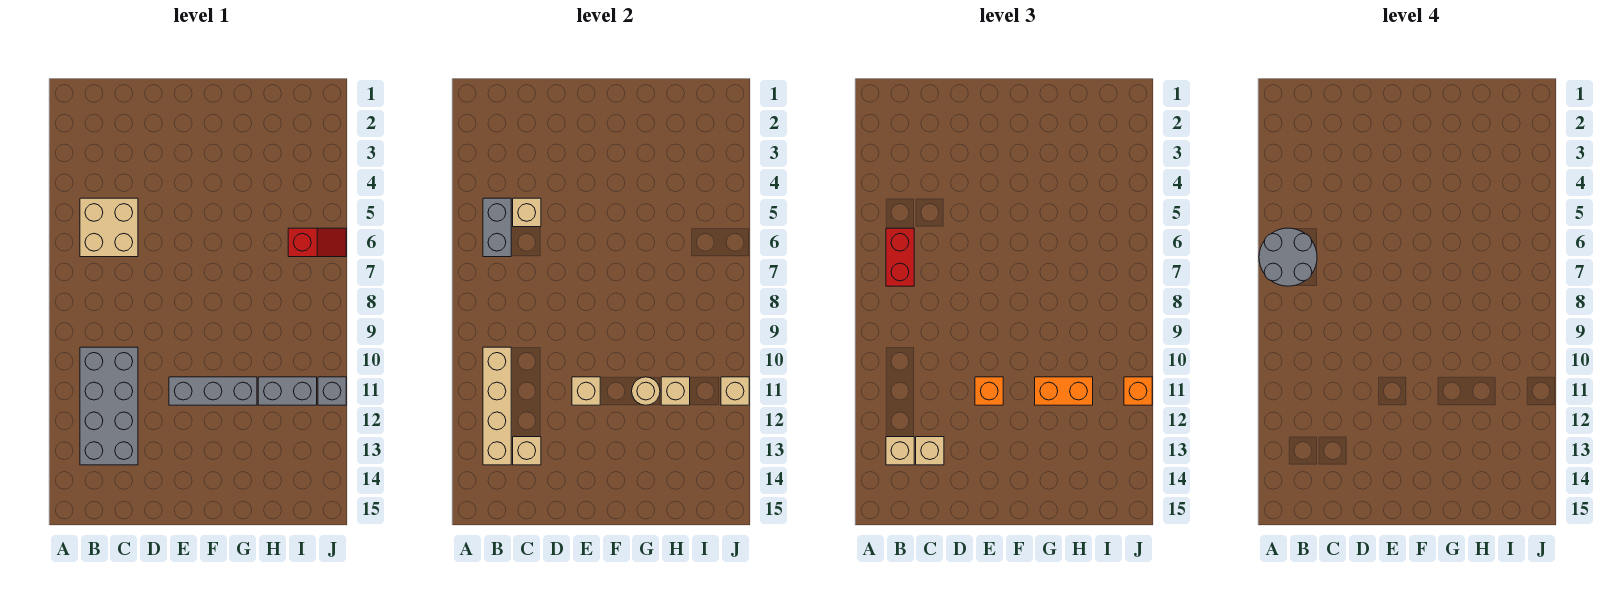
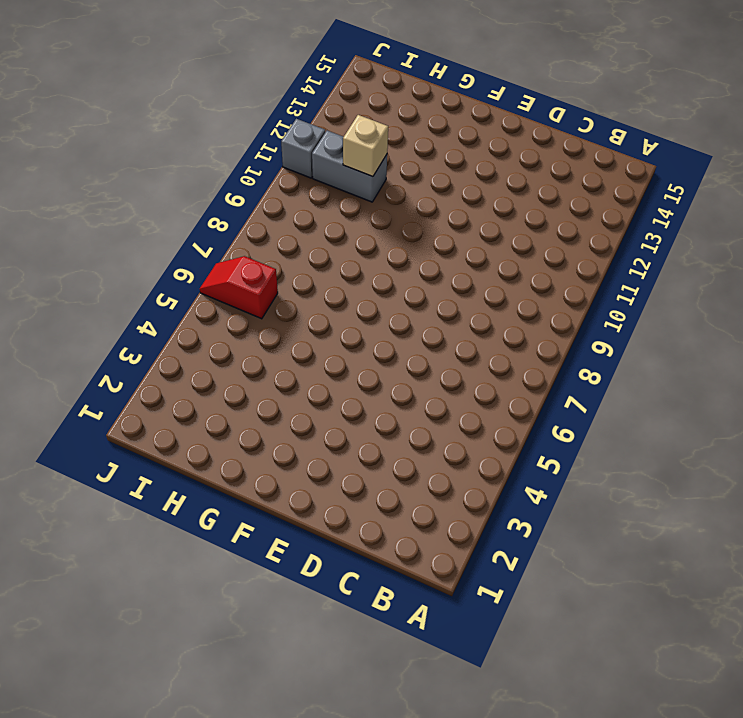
none -> tan 2x2 brick [80,198,138,257]
none -> grey 2x4 brick [80,347,138,465]
none -> grey 1x3 brick [169,377,257,405]

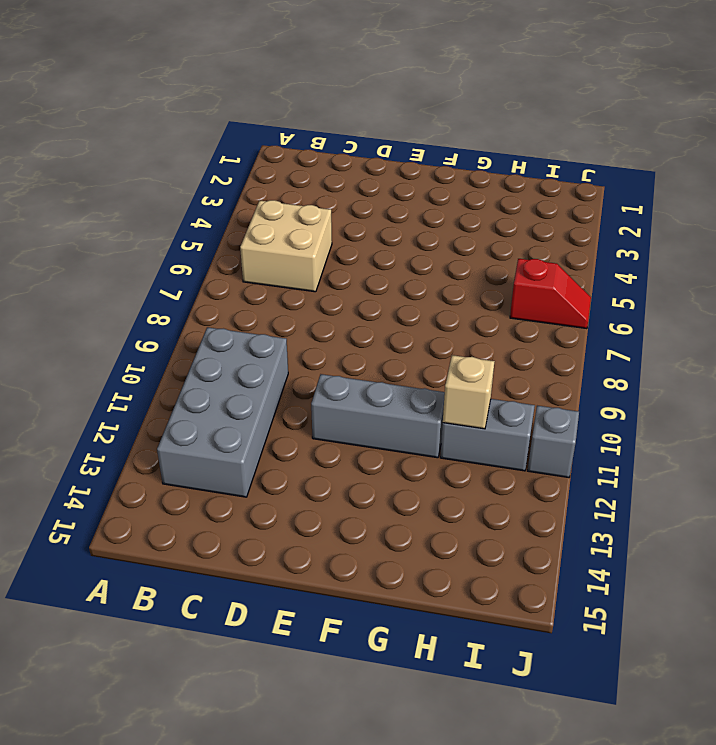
none -> grey 1x2 brick [483,198,511,257]
none -> tan 1x4 brick [483,347,511,465]
none -> tan 1x1 brick [513,198,541,227]

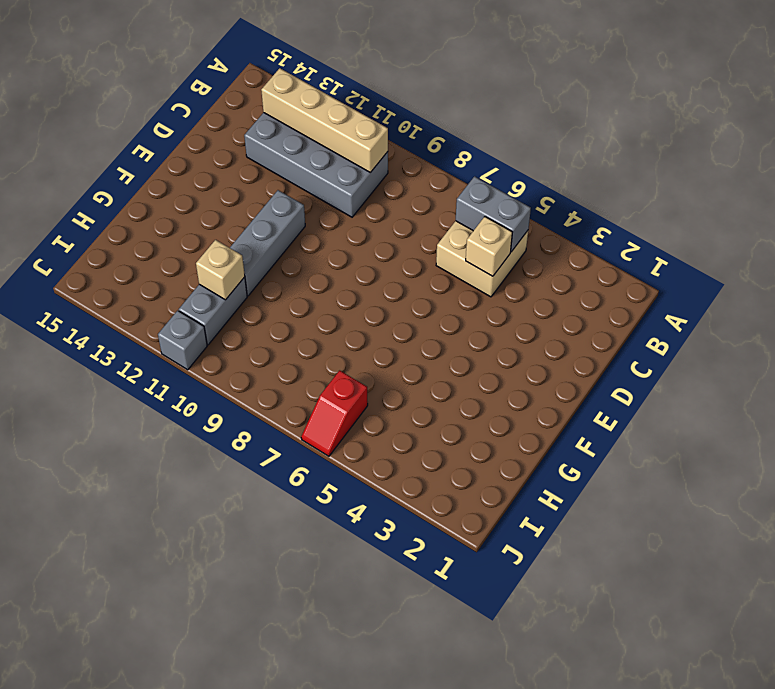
none -> tan 1x1 brick [513,437,541,465]
none -> tan 1x1 brick [572,377,600,405]
none -> tan 1x1 round brick [632,377,660,405]

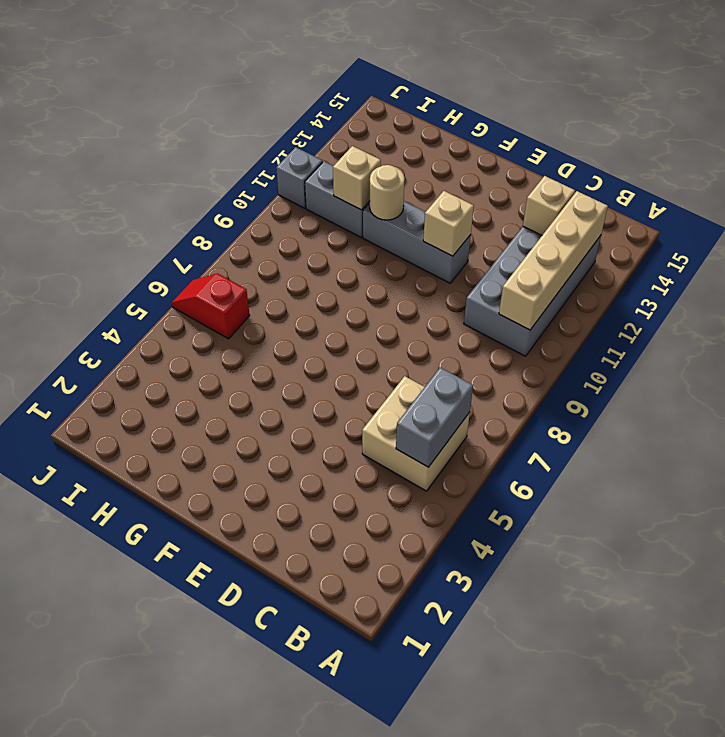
none -> tan 1x1 brick [513,198,541,227]
none -> tan 1x1 brick [721,377,749,405]
none -> red 1x2 brick [886,228,914,286]

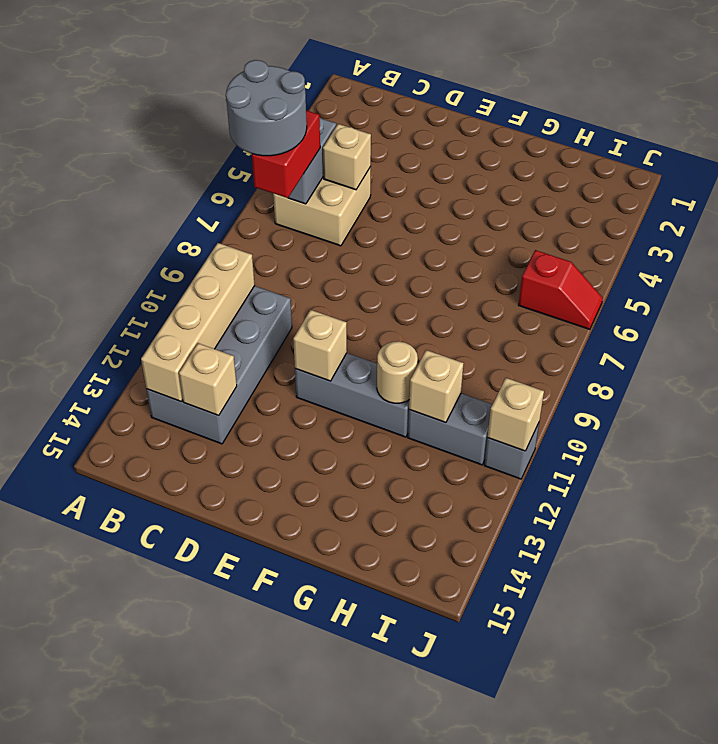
none -> tan 1x1 brick [886,437,914,465]
none -> tan 1x1 brick [916,437,944,465]
none -> orange 1x1 brick [975,377,1003,405]

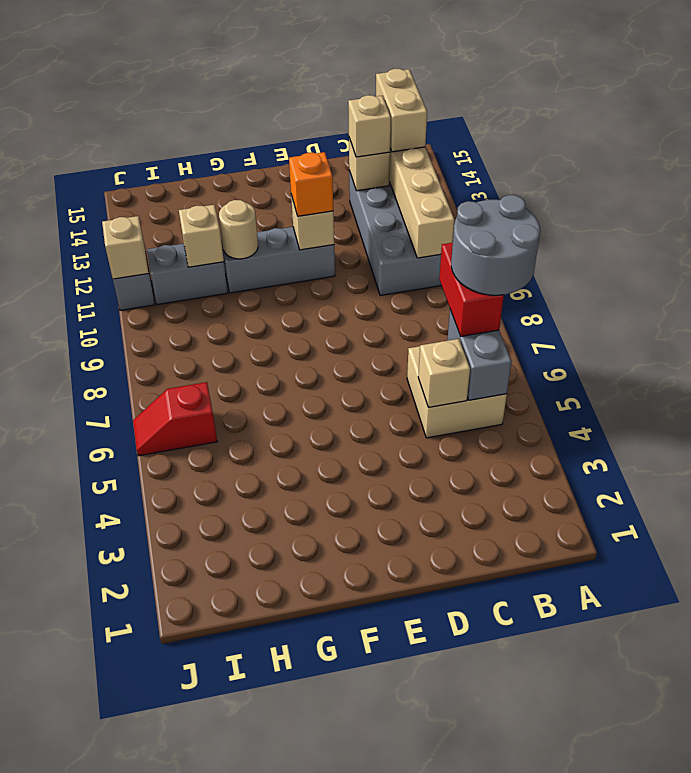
tan 1x2 brick [376,69,427,152] -> tan 1x1 brick [886,437,914,465]
none -> orange 1x2 brick [1035,377,1093,405]
none -> orange 1x1 brick [1124,377,1152,405]

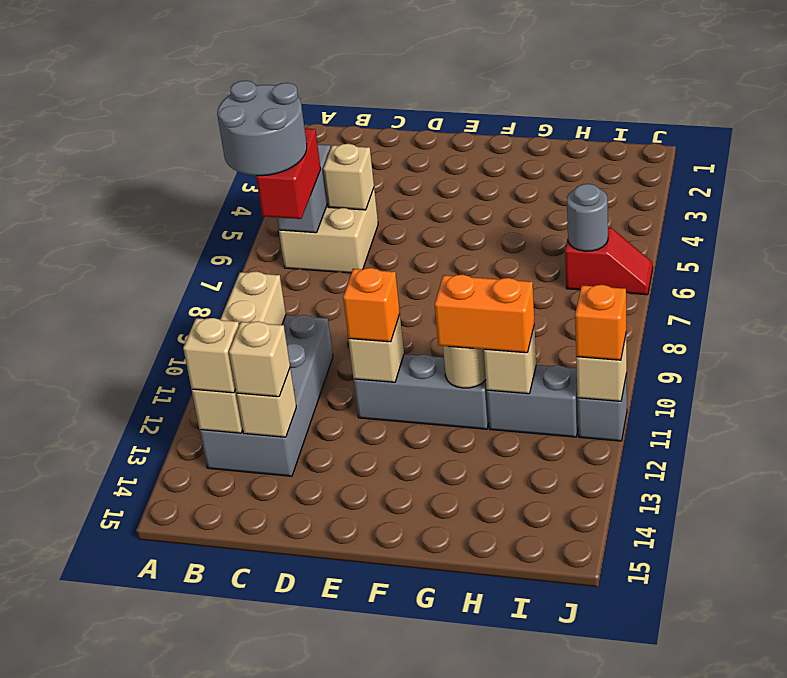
grey 1x1 round brick [567,184,608,251] -> none

